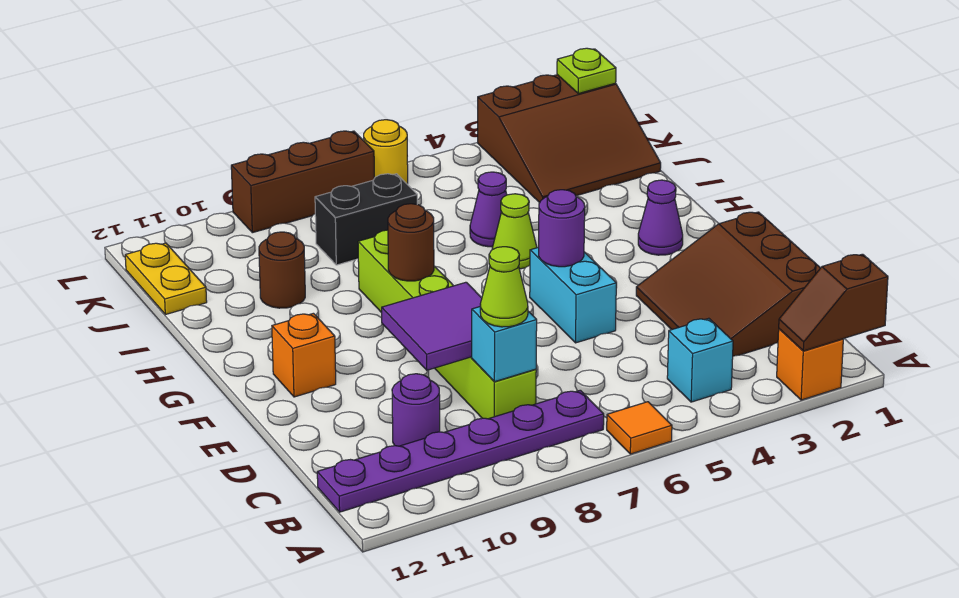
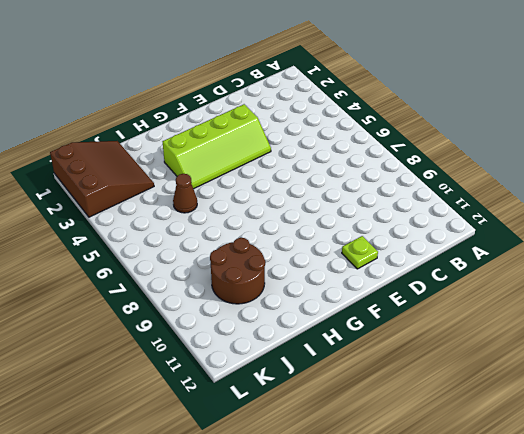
lime 2x4 slope [163,104,271,189] -> brown 3x3 slope [636,212,820,356]
lime 1x1 plate [342,236,378,269] -> lime 1x1 plate moved to [557,48,616,93]
brown 1x1 cone [173,174,197,213] -> purple 1x1 cone [470,172,507,247]
brown 2x2 round brick [210,238,265,304] -> brown 1x1 round brick [259,232,305,308]
none -> orange 1x1 brick [777,329,843,400]
none -> orange 1x1 tile [607,402,672,454]
none -> cyan 1x1 brick [667,318,733,402]

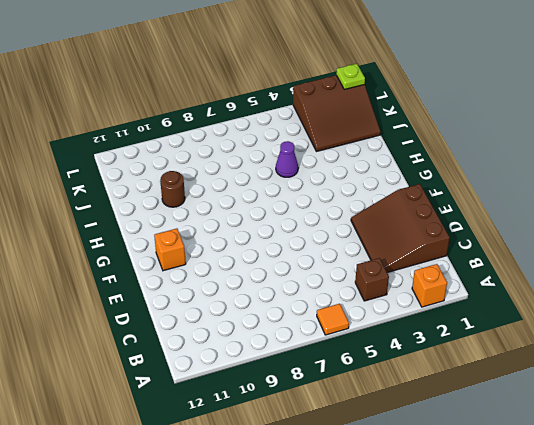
brown 1x1 brick [355,258,389,301] -> cyan 1x1 brick [667,318,733,402]
none -> purple 1x6 plate [317,390,604,512]
none -> lime 1x6 brick [358,230,536,419]
none -> purple 1x1 round brick [392,374,440,446]

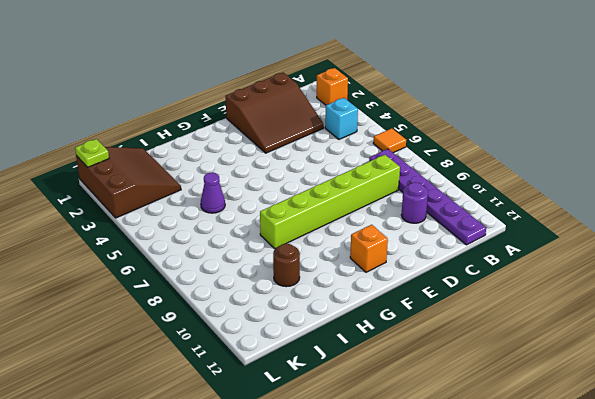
none -> cyan 1x2 brick [530,247,616,343]
none -> purple 1x1 cone [638,180,683,255]
none -> lime 1x1 cone [492,194,537,269]

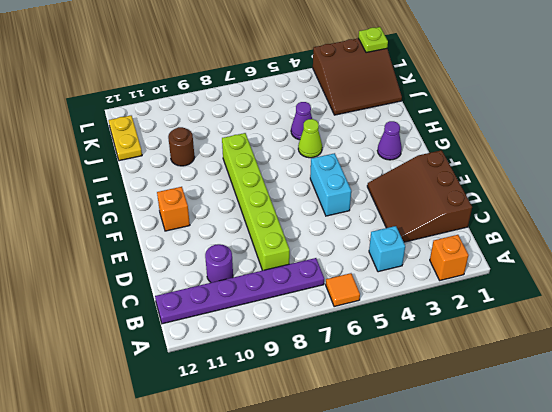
none -> black 1x2 brick [315,174,417,265]
none -> yellow 1x1 round brick [364,120,408,184]
none -> brown 1x3 brick [231,131,374,233]

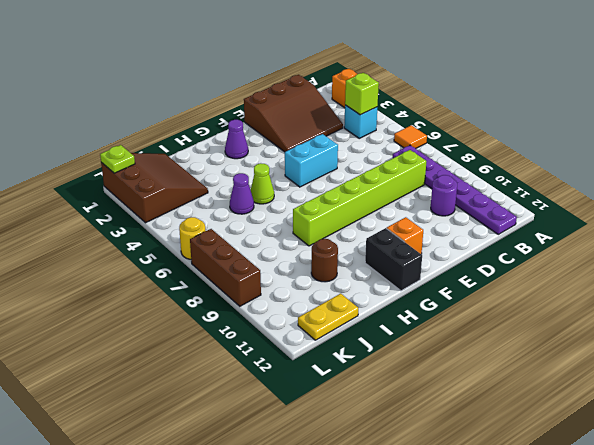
lime 1x1 brick [345,73,379,115] -> none
black 1x2 brick [365,228,422,291] -> black 1x2 brick moved to [315,174,417,265]
none -> brown 1x2 slope [779,254,888,351]
none -> cyan 1x1 brick [472,307,537,382]
none -> purple 2x2 tile [382,282,482,370]

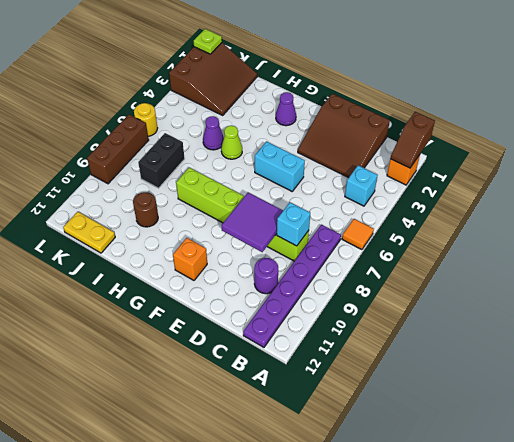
none -> purple 1x1 round brick [539,190,585,267]
none -> brown 1x1 round brick [388,204,434,281]
none -> lime 1x1 cone [480,247,528,327]

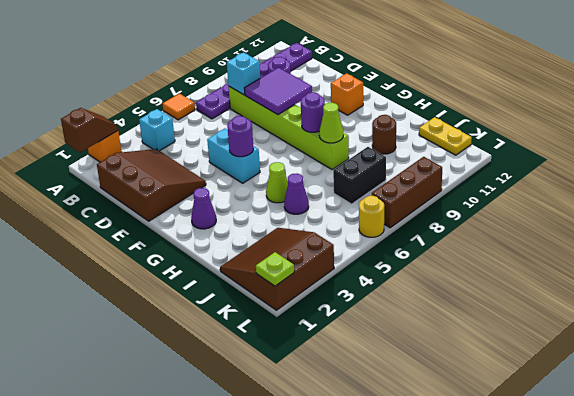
purple 1x1 round brick [301,92,325,132] -> brown 1x1 round brick [388,204,434,281]
lime 1x1 cone [319,103,343,143] -> lime 1x1 cone moved to [480,247,528,327]

